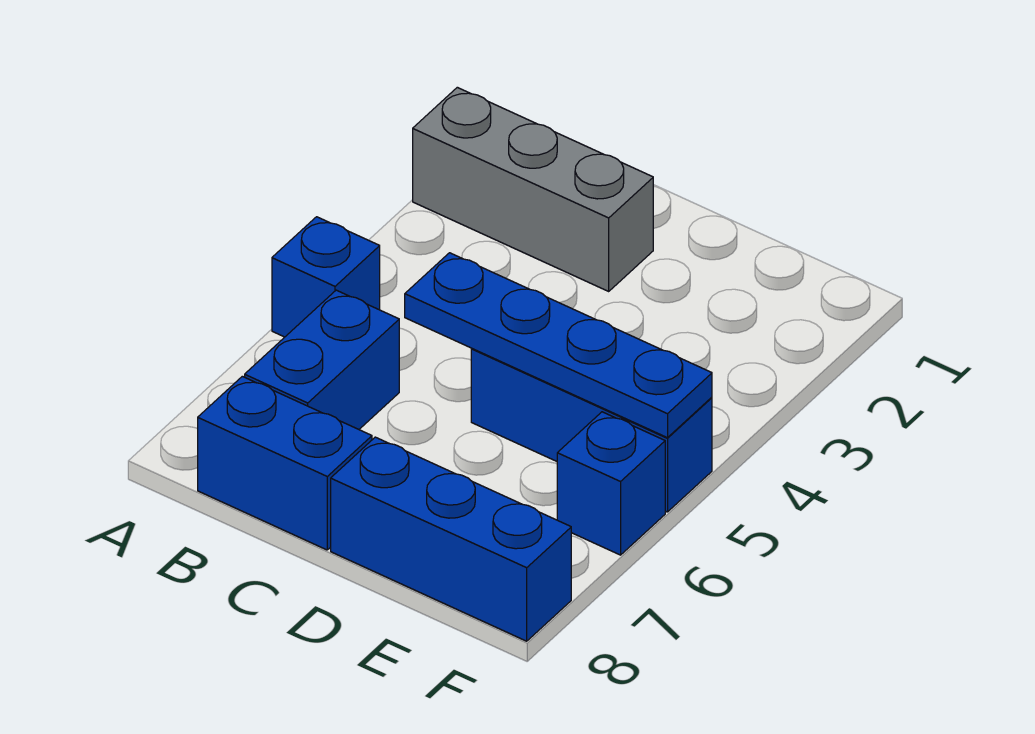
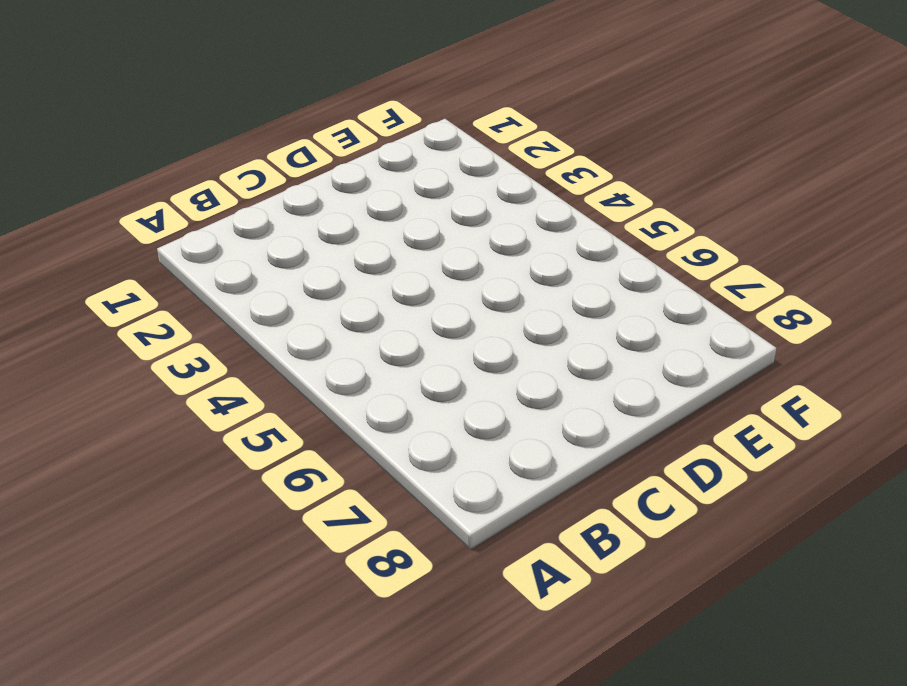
none -> grey 1x3 brick [413,87,653,291]
none -> blue 1x1 brick [272,217,380,337]

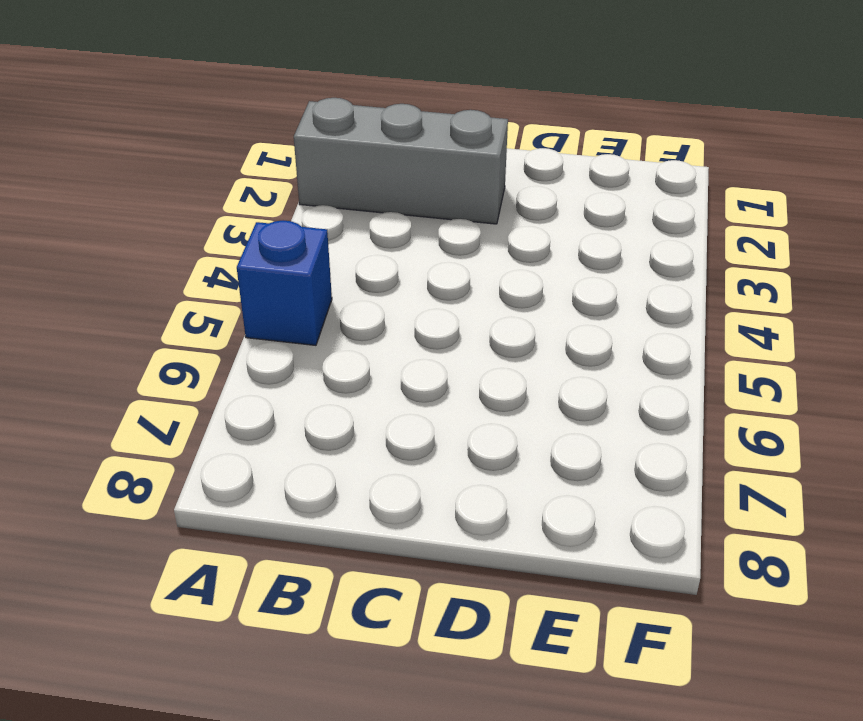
none -> blue 1x2 brick [245,290,399,429]
none -> blue 1x2 brick [198,376,372,550]

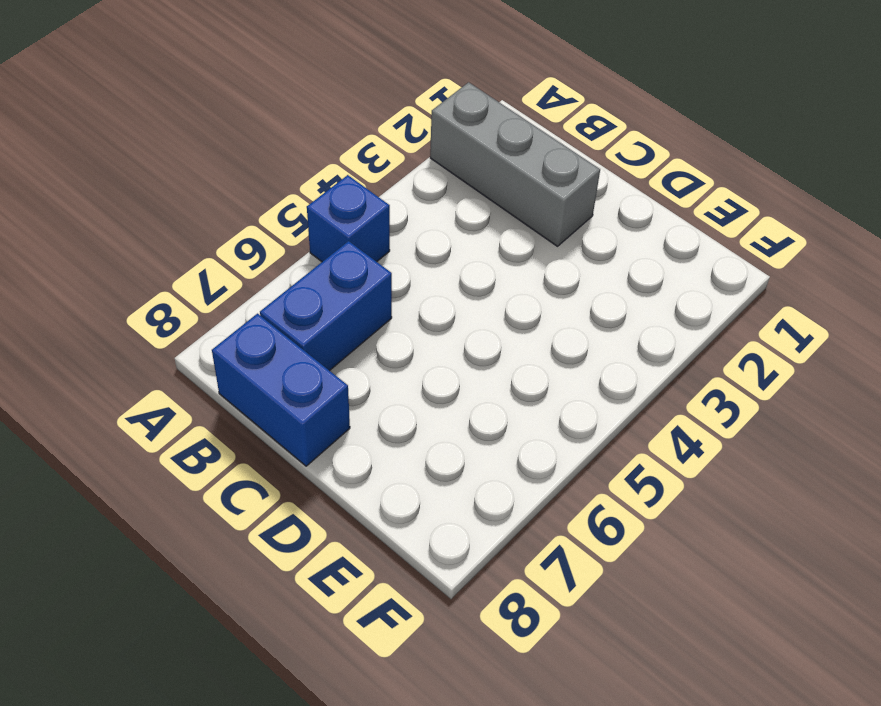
none -> blue 1x3 brick [471,349,712,512]
none -> blue 1x3 brick [331,437,571,641]

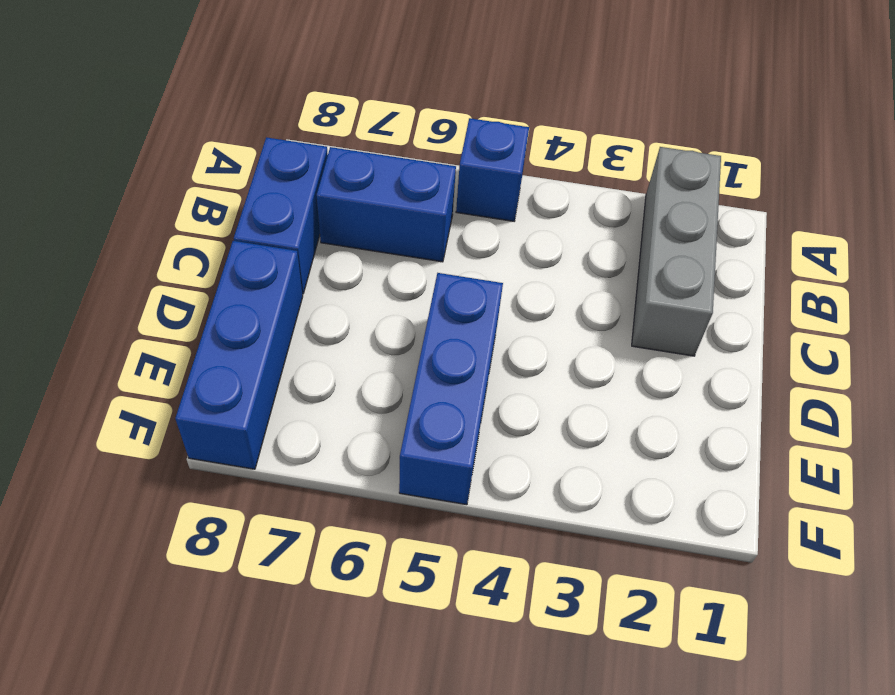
none -> blue 1x1 brick [557,412,665,555]
none -> blue 1x4 plate [405,253,712,438]

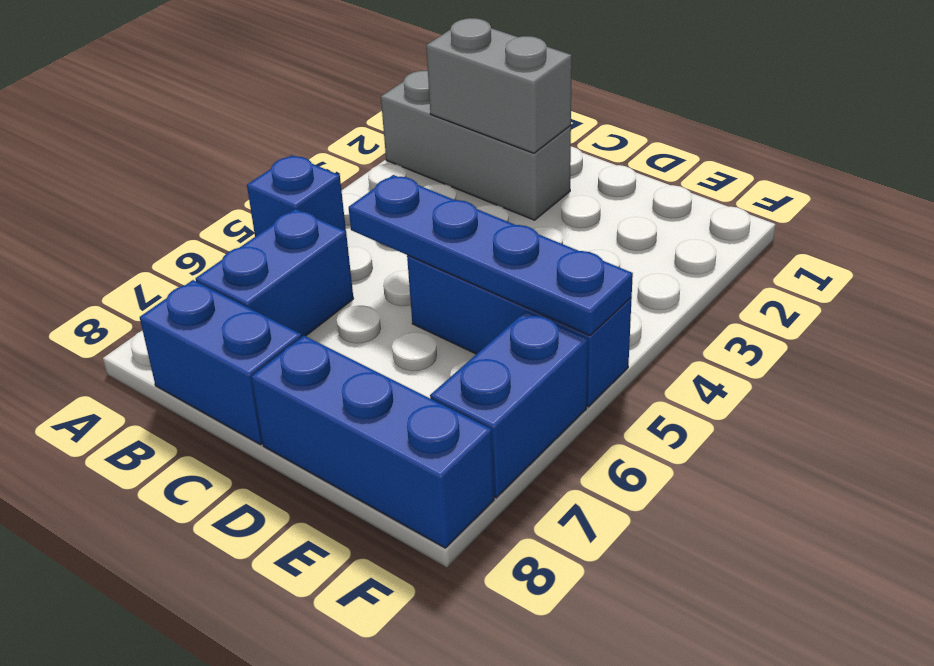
grey 1x2 brick [426,18,572,153] -> none
blue 1x2 brick [430,311,588,498] -> blue 1x1 brick [557,412,665,555]

